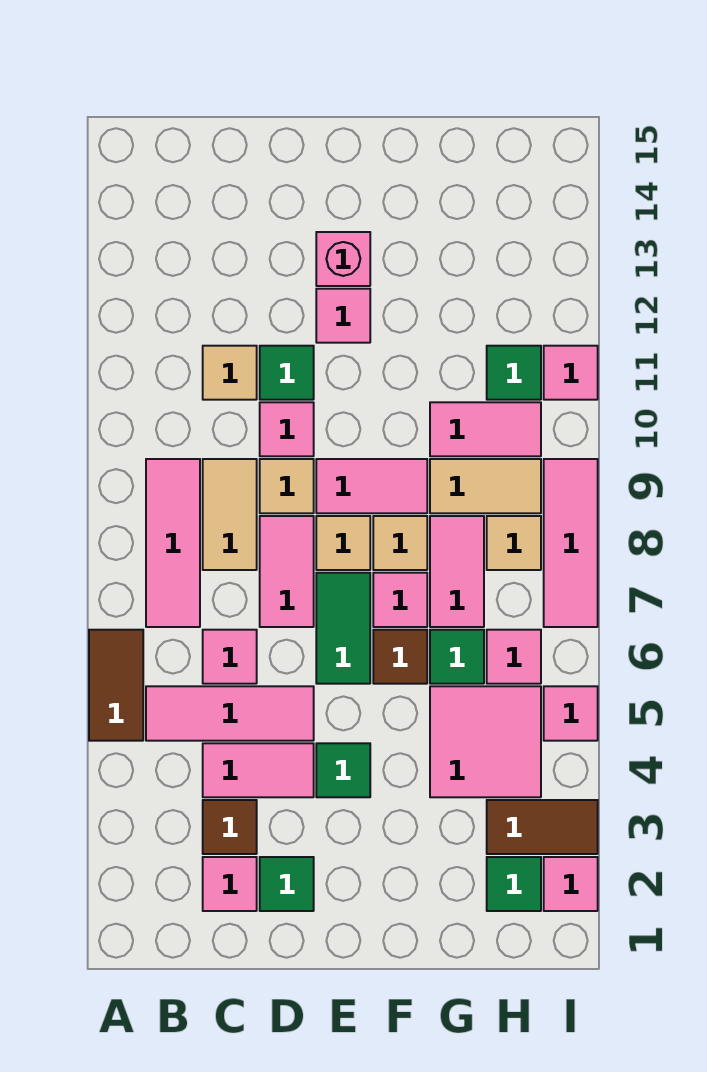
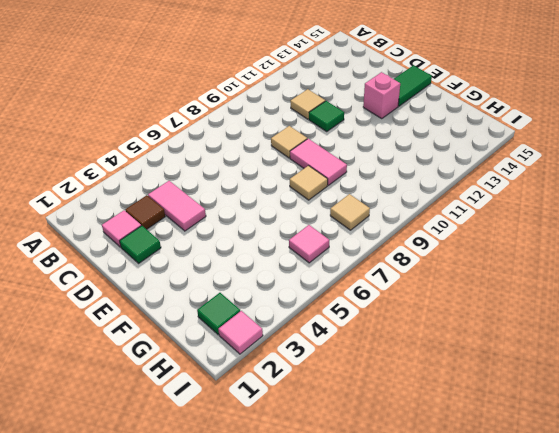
green 1x2 tile [394,65,432,106] -> green 1x2 tile moved to [316,573,370,684]
none -> brown 1x2 tile [89,630,143,741]
none -> pink 1x3 tile [146,686,314,741]
none -> pink 1x3 tile [146,459,200,627]
none -> pink 1x1 tile [203,630,257,684]

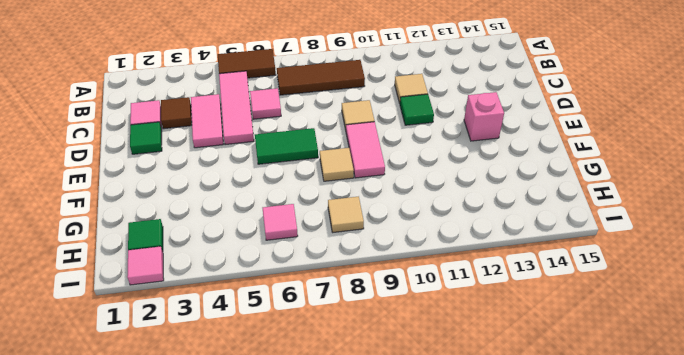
brown 1x3 tile [277,60,365,95] -> pink 1x3 tile [146,459,200,627]
none -> tan 1x2 tile [203,459,257,570]
none -> pink 1x2 tile [260,516,314,627]
none -> pink 1x1 tile [260,402,314,456]
none -> green 1x1 tile [316,743,370,797]

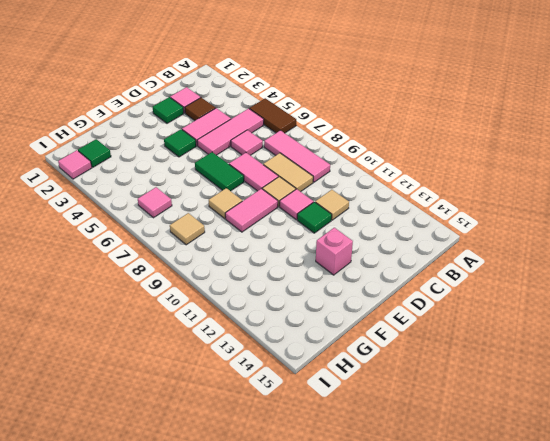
none -> tan 1x1 tile [316,516,370,570]
none -> pink 1x1 tile [316,289,370,343]
none -> brown 1x1 tile [373,630,427,684]
none -> pink 1x1 tile [373,573,427,627]

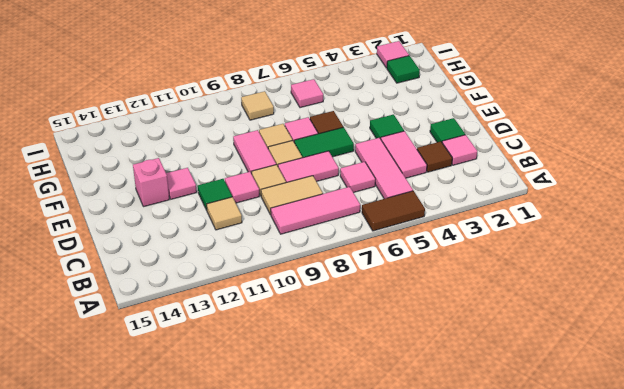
none -> pink 2x2 tile [430,686,541,797]
none -> green 1x1 tile [430,630,484,684]
none -> pink 1x2 tile [430,516,484,627]
none -> tan 1x2 tile [430,459,541,513]

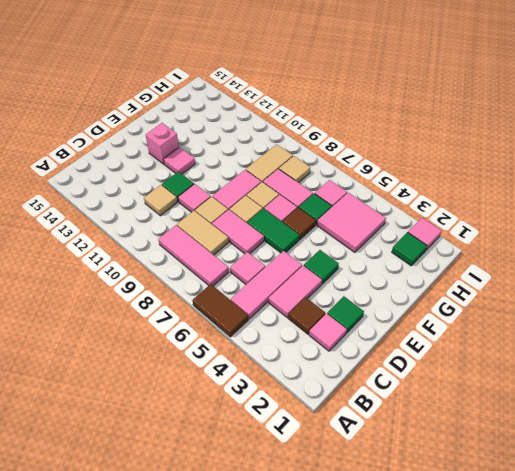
none -> pink 1x2 tile [430,402,541,456]
none -> brown 1x2 tile [487,800,598,854]
none -> green 1x1 tile [487,346,541,400]
none -> pink 1x1 tile [544,686,598,741]

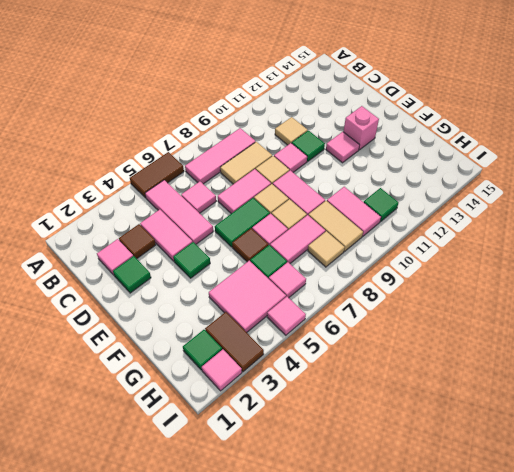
none -> pink 1x3 tile [544,459,598,627]
none -> pink 1x1 tile [544,346,598,400]

